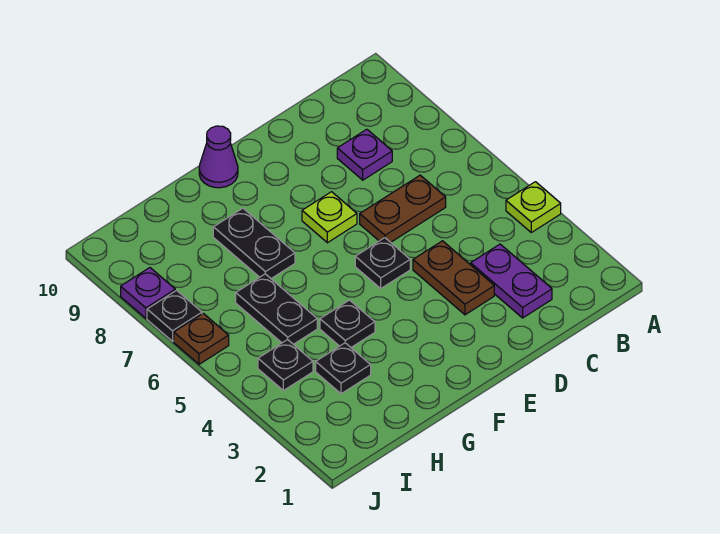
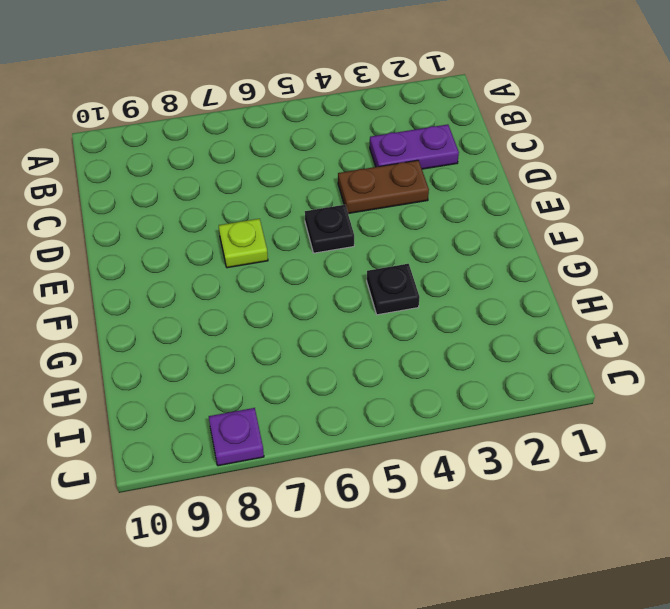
none -> lime 1x1 plate [506,182,561,232]
none -> brown 1x2 plate [360,175,446,242]
none -> purple 1x1 plate [337,129,392,180]

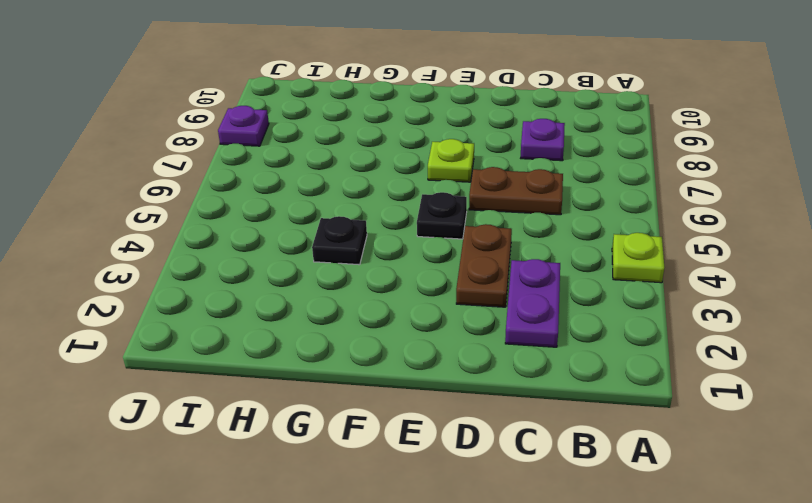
none -> purple 1x1 cone [199,126,238,188]
none -> black 1x2 plate [213,208,295,279]
none -> black 1x1 plate [316,343,371,394]

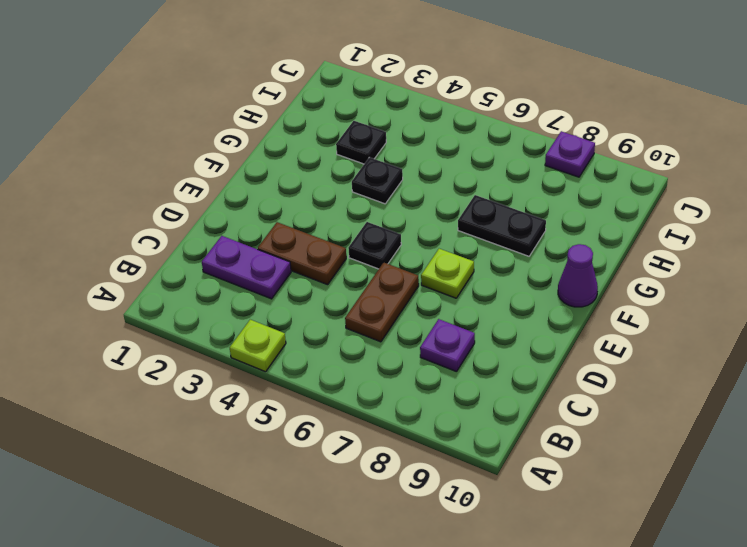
none -> black 1x2 plate [236,274,317,344]
none -> black 1x1 plate [258,339,313,390]
none -> brown 1x1 plate [174,313,229,364]

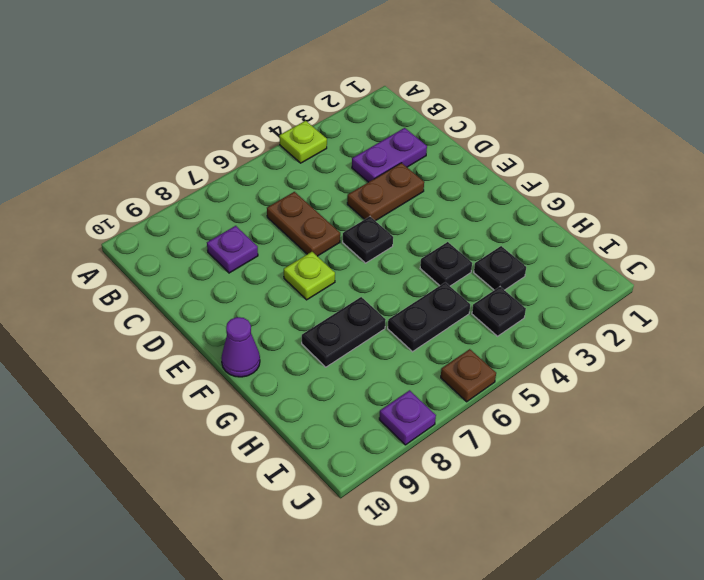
none -> black 1x1 plate [147,290,202,341]

